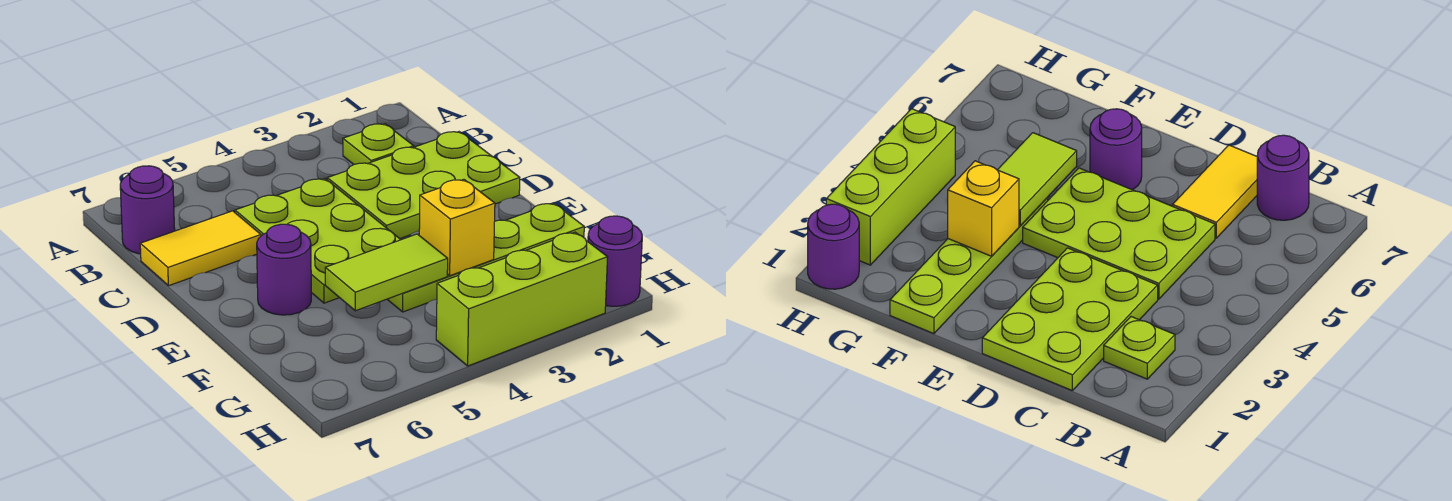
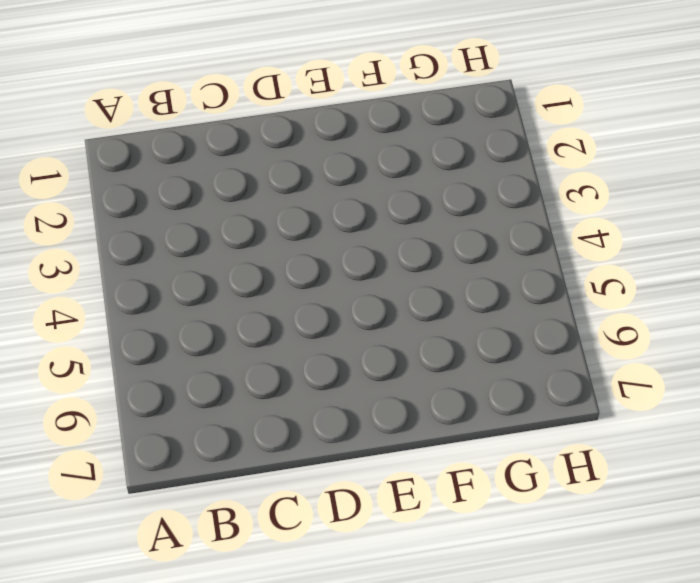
none -> lime 1x1 plate [343,124,414,164]
none -> purple 1x1 round brick [120,166,175,254]

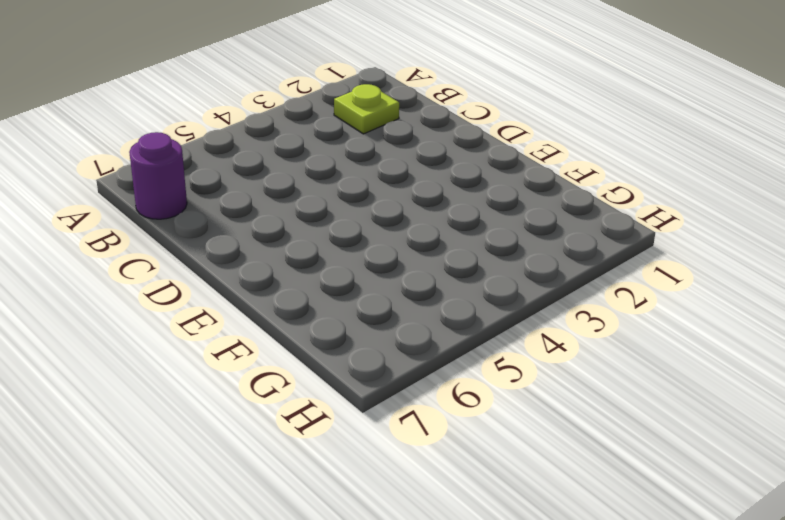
none -> lime 2x3 plate [327,132,520,239]
none -> lime 2x3 plate [235,179,401,303]

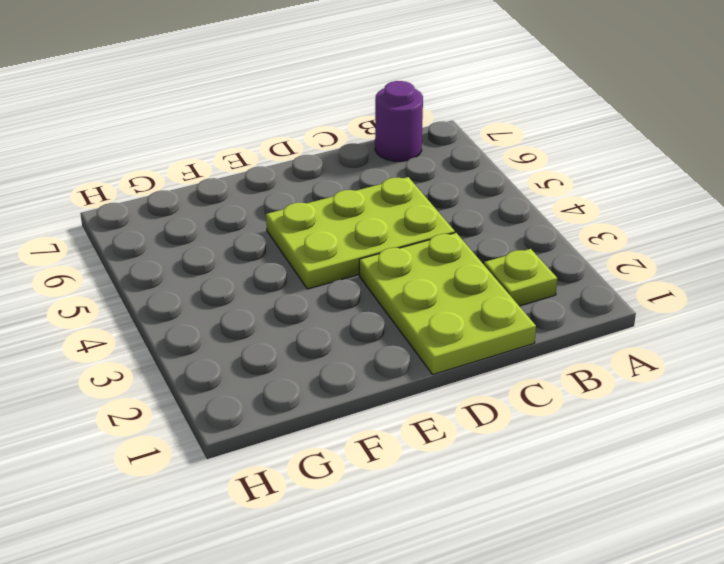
none -> yellow 1x2 tile [140,211,261,286]
none -> purple 1x1 round brick [257,224,311,315]

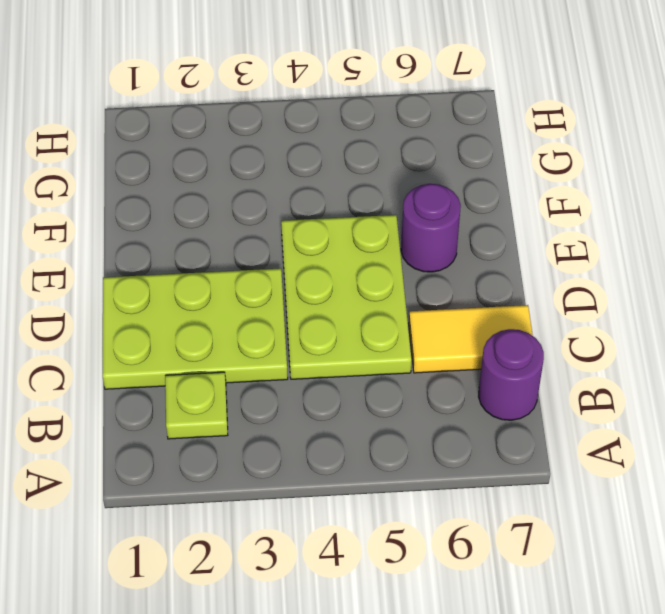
none -> lime 1x4 plate [387,203,584,312]
none -> purple 1x1 round brick [588,216,642,306]

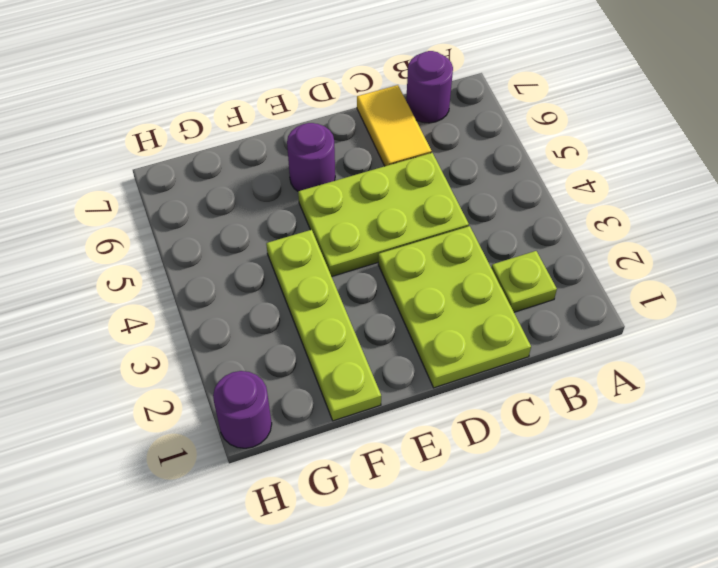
none -> lime 1x3 brick [436,232,608,366]
none -> yellow 1x1 brick [419,179,495,276]

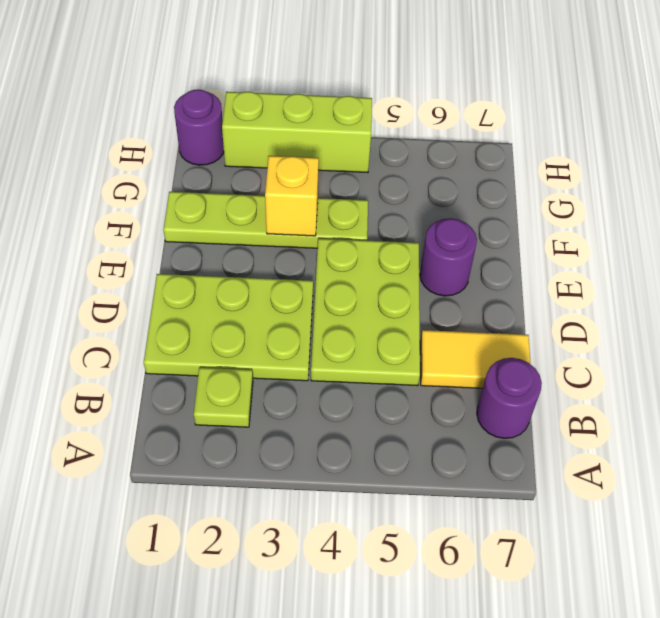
none -> lime 1x2 tile [325,234,448,311]

